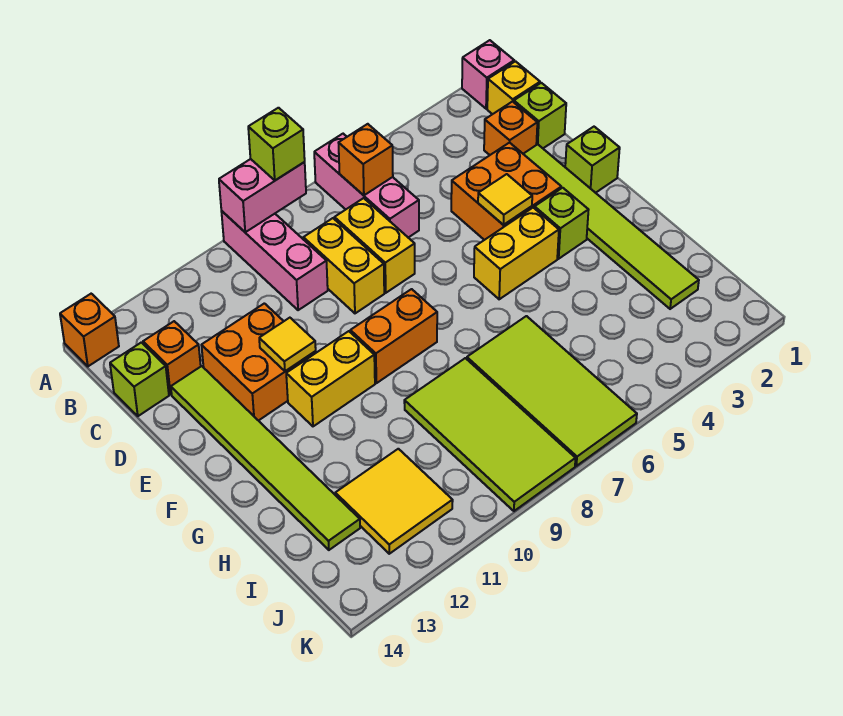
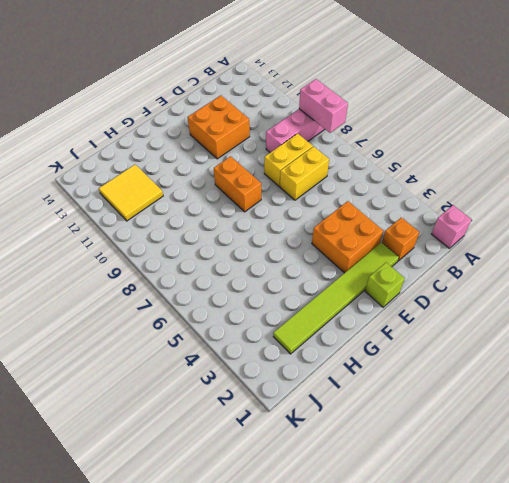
none -> pink 1x3 brick [314,134,419,238]
none -> orange 1x1 brick [60,294,119,366]
none -> yellow 1x1 brick [487,61,540,114]

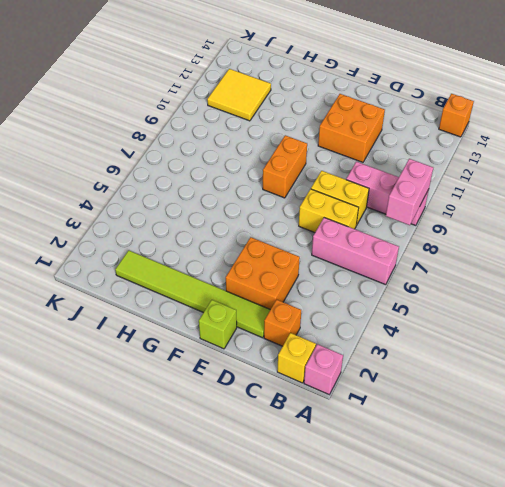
none -> lime 1x1 brick [514,83,566,148]
none -> orange 1x1 brick [143,321,201,394]
none -> lime 1x1 brick [110,342,169,416]

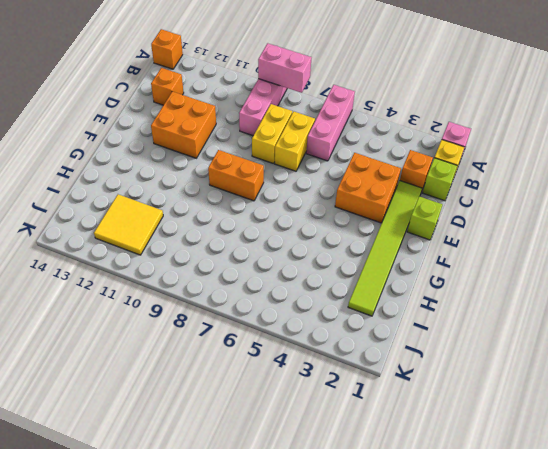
none -> lime 1x1 brick [110,342,169,416]
none -> lime 1x6 tile [171,366,360,550]
none -> lime 1x1 brick [535,188,588,259]

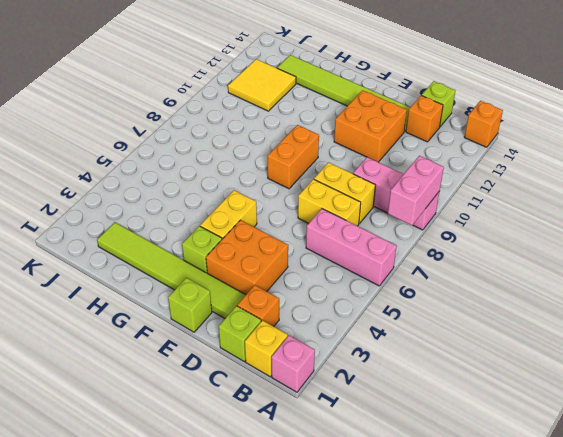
none -> yellow 1x2 brick [286,331,375,426]
none -> lime 2x4 tile [467,316,637,466]
none -> lime 2x4 tile [404,358,576,511]

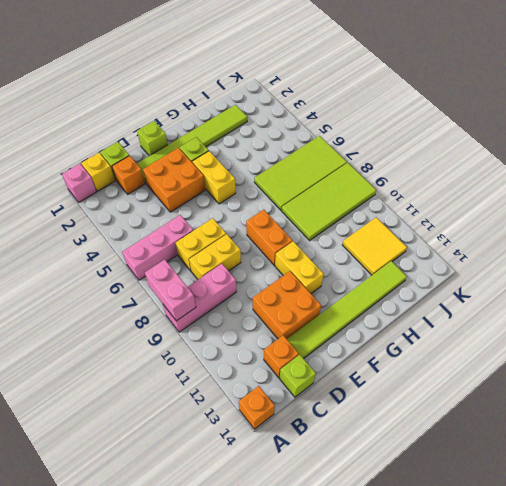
none -> orange 1x1 brick [339,124,393,195]
none -> yellow 1x1 tile [478,174,532,225]
none -> yellow 1x1 tile [259,318,316,371]

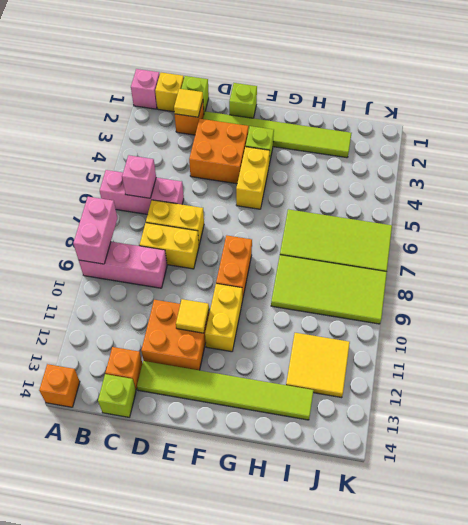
pink 1x1 brick [122,155,156,198] -> orange 1x1 brick [339,124,393,195]
yellow 1x1 tile [174,89,203,117] -> yellow 1x1 tile moved to [478,174,532,225]
none -> lime 1x1 brick [248,108,305,180]

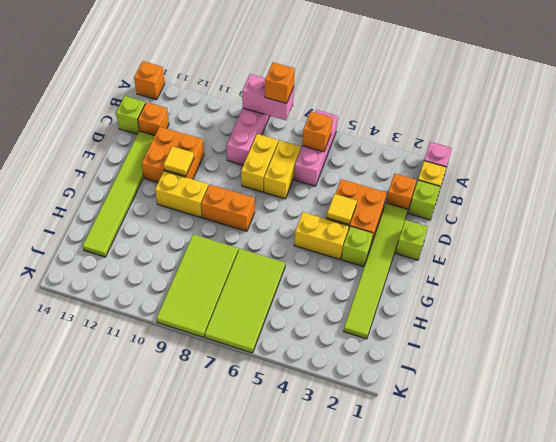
orange 1x1 brick [265,62,295,103] -> lime 1x1 brick [248,108,305,180]
none -> yellow 2x2 tile [335,449,453,554]

